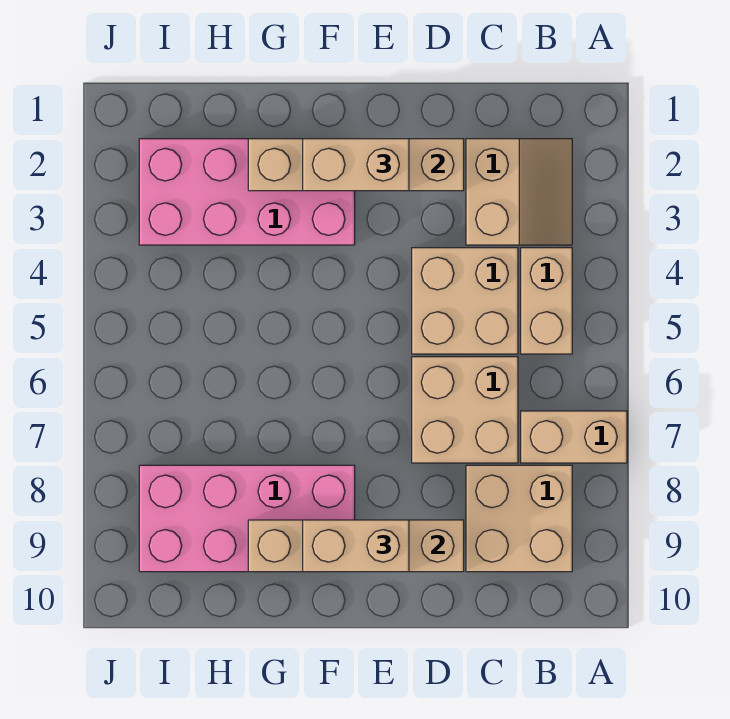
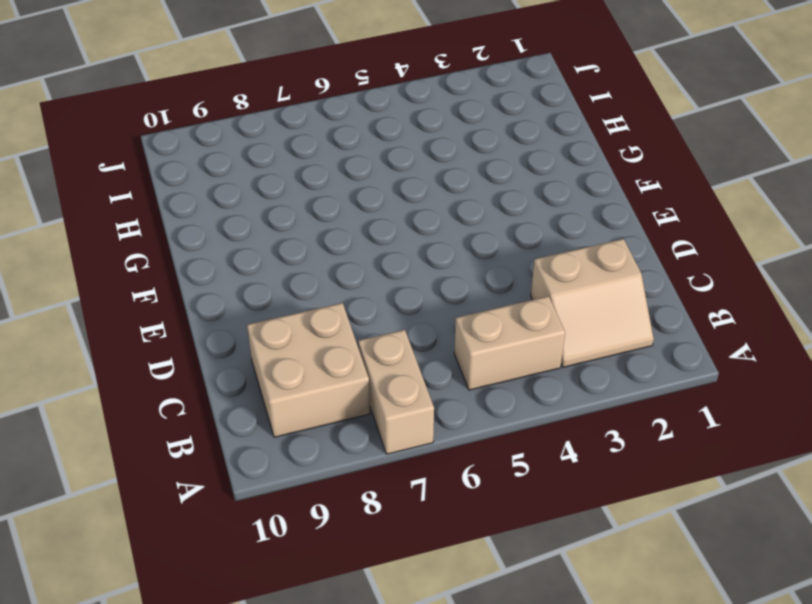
none -> tan 2x2 brick [412,248,518,354]
none -> tan 2x2 brick [412,357,518,463]
none -> pink 2x4 brick [139,139,355,245]

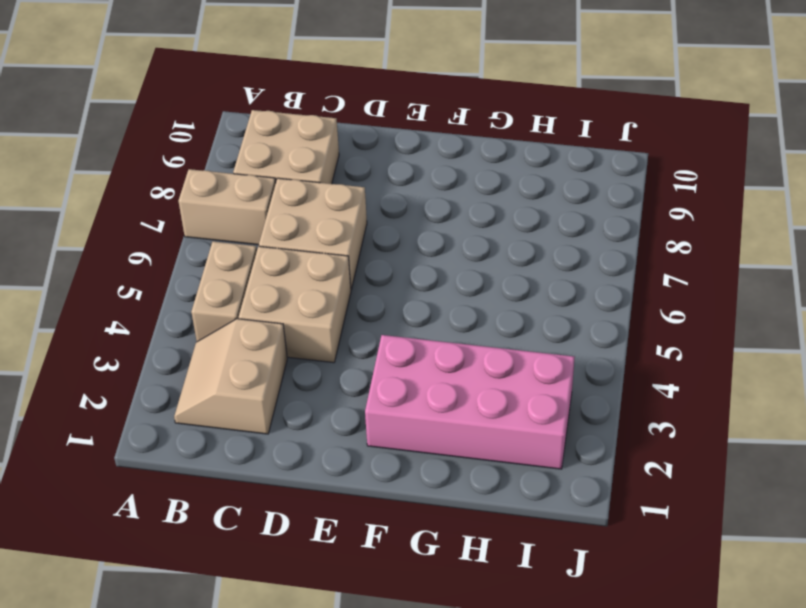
none -> pink 2x4 brick [139,465,355,572]
none -> tan 1x4 brick [248,139,464,191]
none -> tan 1x4 brick [248,520,464,572]

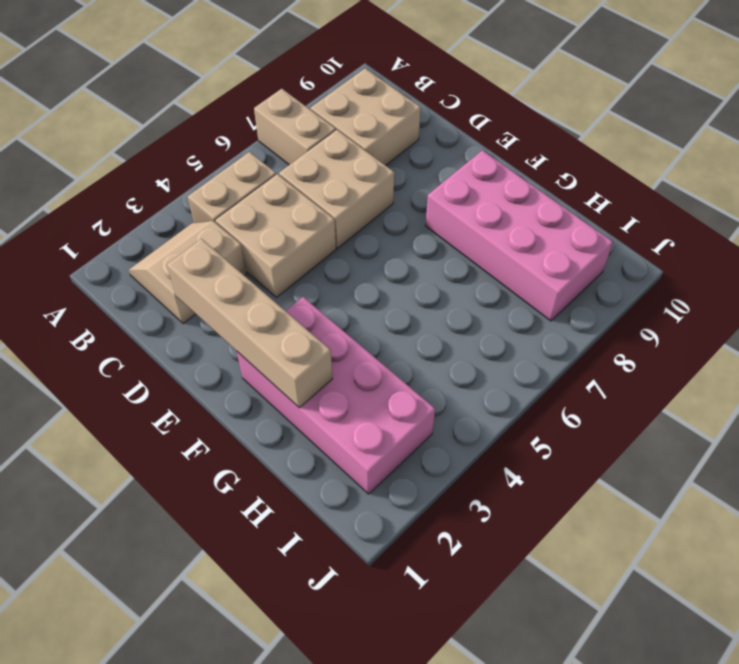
none -> tan 1x4 brick [248,520,464,572]
none -> tan 1x2 brick [303,139,409,191]
none -> tan 1x2 brick [303,520,409,572]

